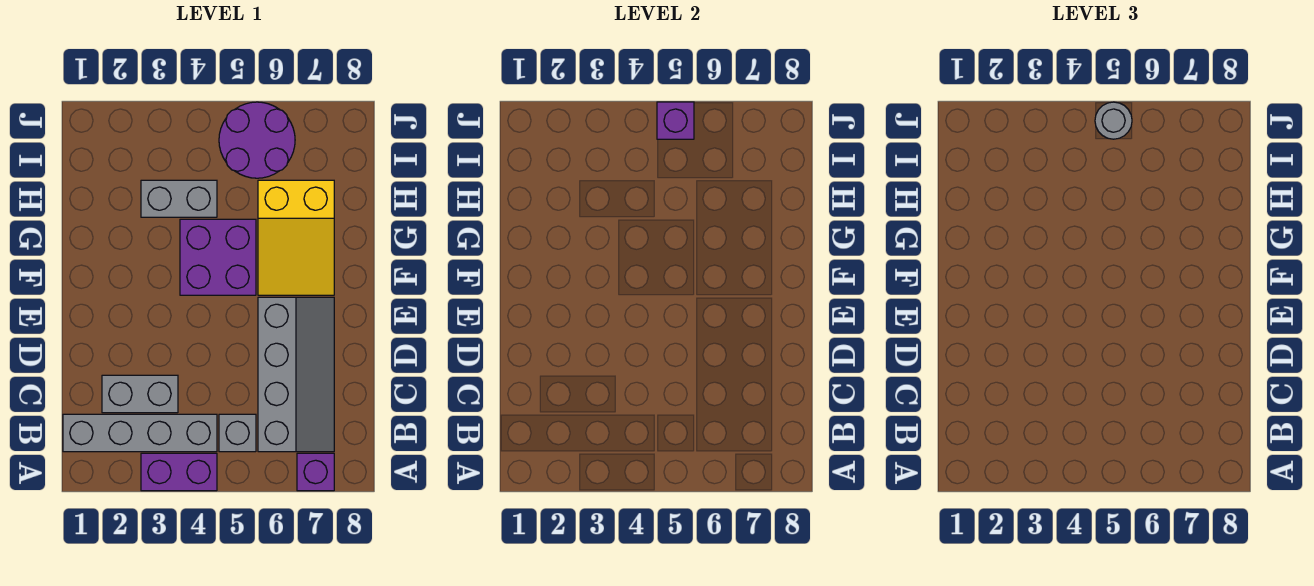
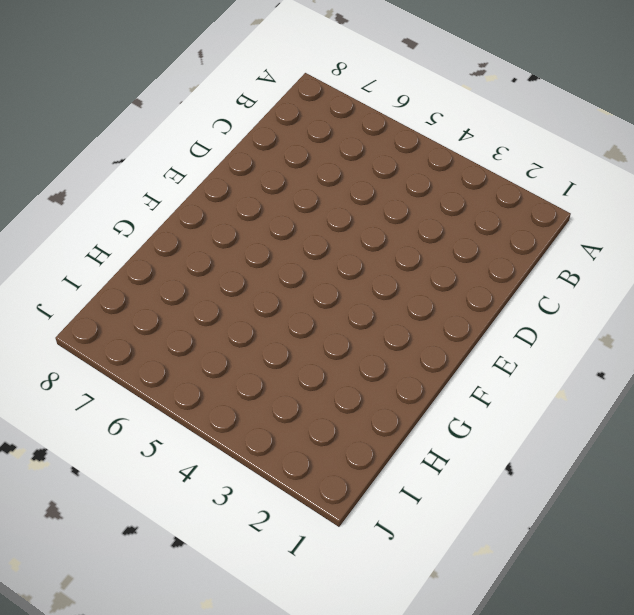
none -> purple 1x2 brick [141,453,217,491]
none -> purple 1x1 brick [297,453,334,491]
none -> grey 1x4 brick [63,414,217,452]

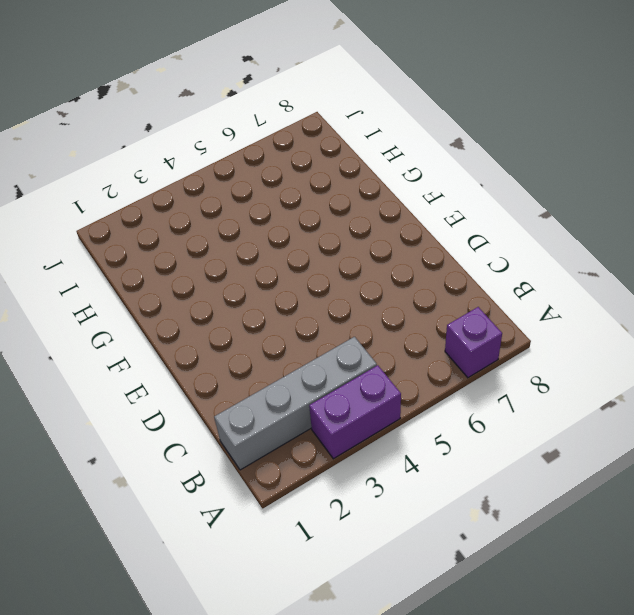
none -> grey 1x1 brick [219,414,256,452]
none -> grey 2x4 slope [258,297,334,452]
none -> grey 1x2 brick [102,375,178,413]

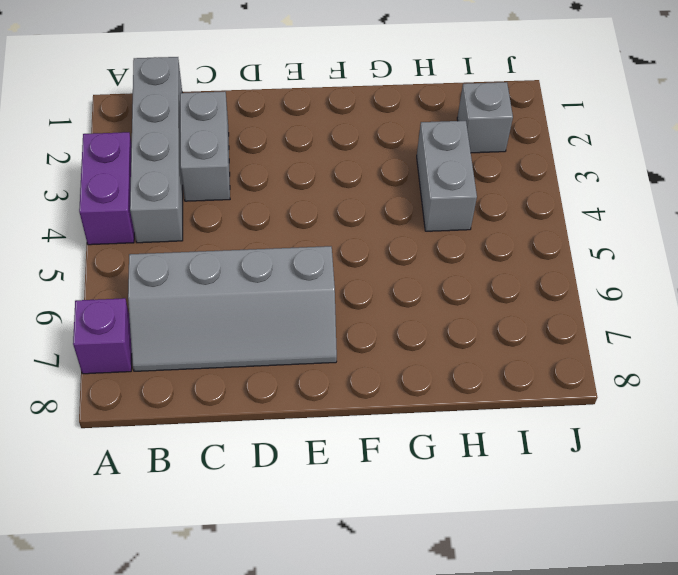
grey 1x1 brick [457,82,513,153] -> grey 1x1 brick moved to [219,414,256,452]
none -> purple 2x2 brick [180,219,256,295]
none -> yellow 2x3 slope [258,180,334,295]
none -> purple 2x2 round brick [219,102,295,178]

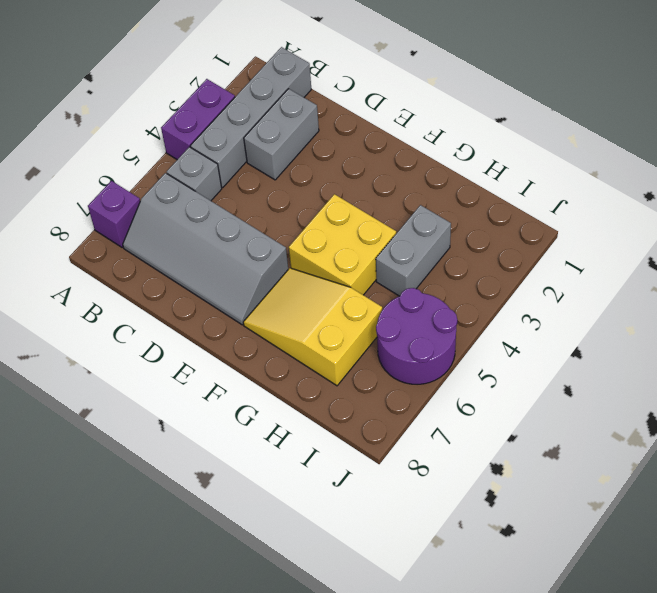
yellow 2x2 brick [289,194,396,295] -> purple 2x2 brick [180,219,256,295]
none -> purple 1x1 brick [657,102,694,139]
none -> grey 1x1 round brick [1095,102,1132,139]

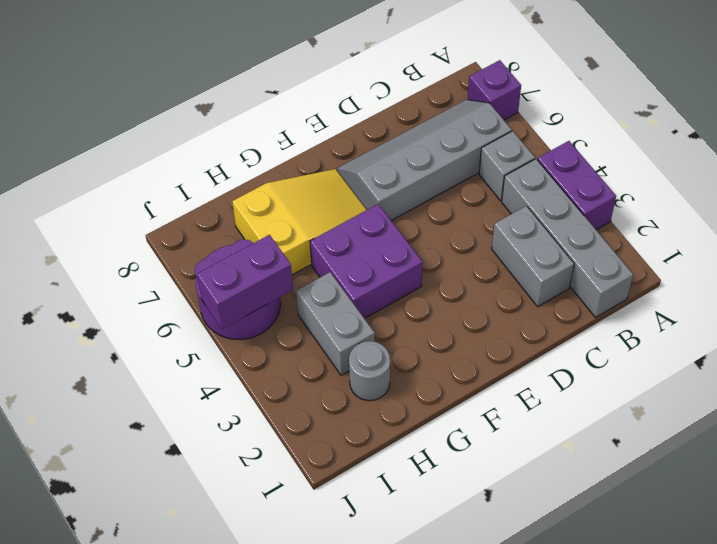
grey 1x1 round brick [349,341,390,401] -> grey 1x1 round brick moved to [1095,102,1132,139]
purple 1x2 brick [197,235,293,329] -> purple 1x1 brick [657,102,694,139]

